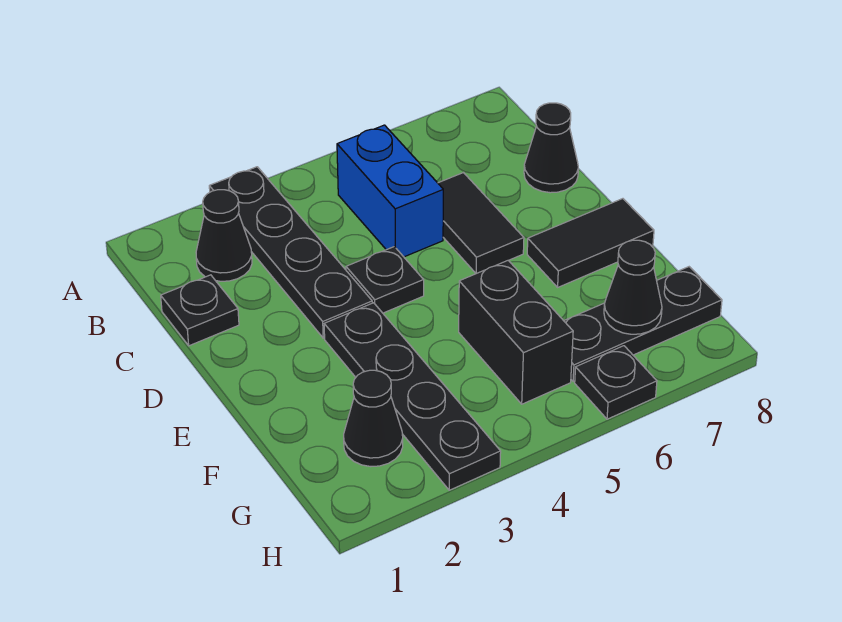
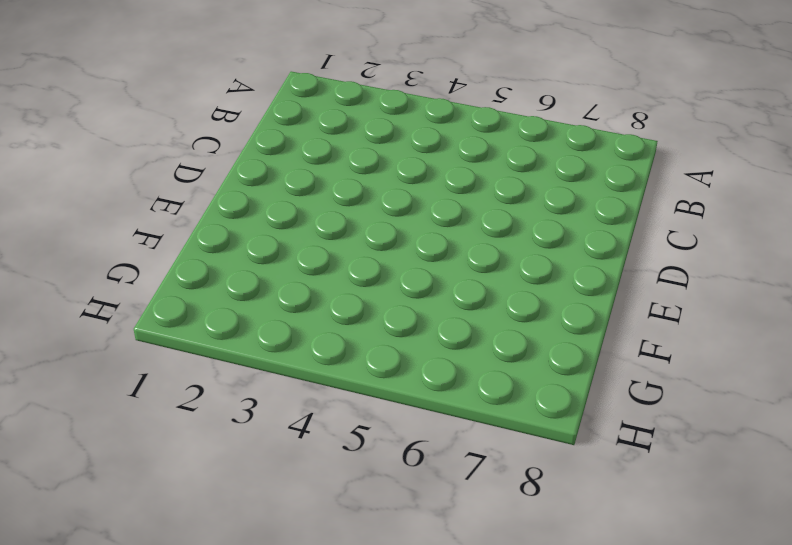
none -> black 1x4 plate [209,167,372,338]
none -> black 1x1 cone [196,190,252,281]
none -> blue 1x2 brick [337,125,443,257]

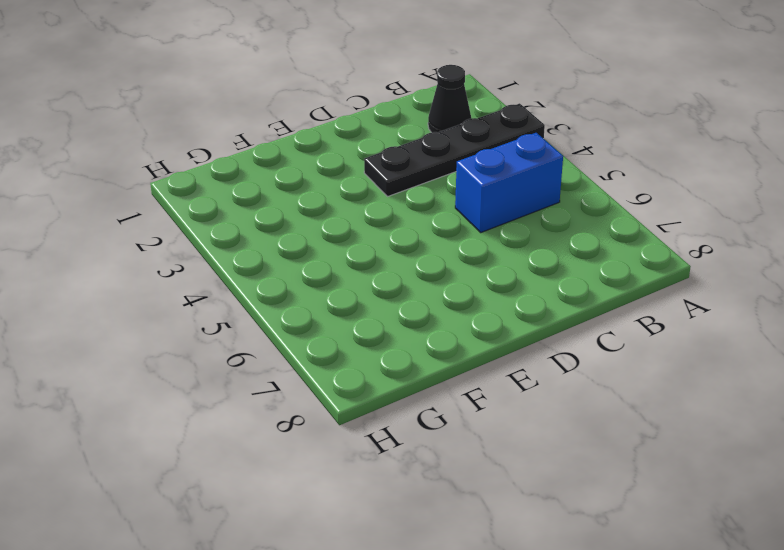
none -> black 1x1 plate [161,275,239,346]
none -> black 1x2 tile [438,173,524,273]
none -> black 1x1 cone [524,103,578,193]

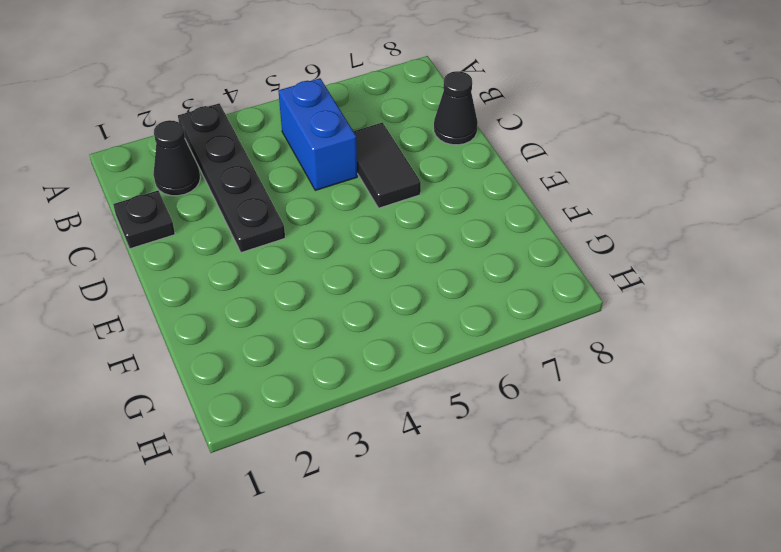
none -> black 1x1 plate [346,247,424,313]
none -> black 1x4 plate [324,303,501,490]
none -> black 1x2 tile [527,199,654,287]

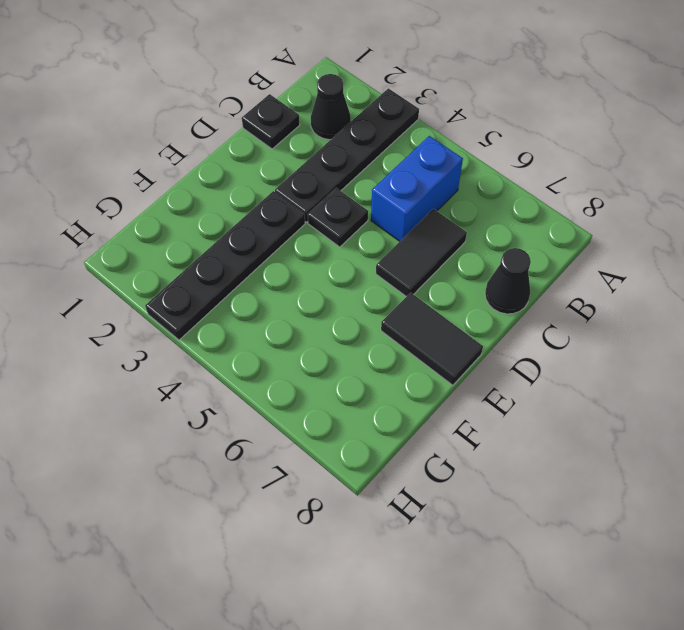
none -> black 1x2 brick [459,260,573,404]
none -> black 1x1 cone [344,370,403,467]
none -> black 1x3 plate [564,267,722,382]

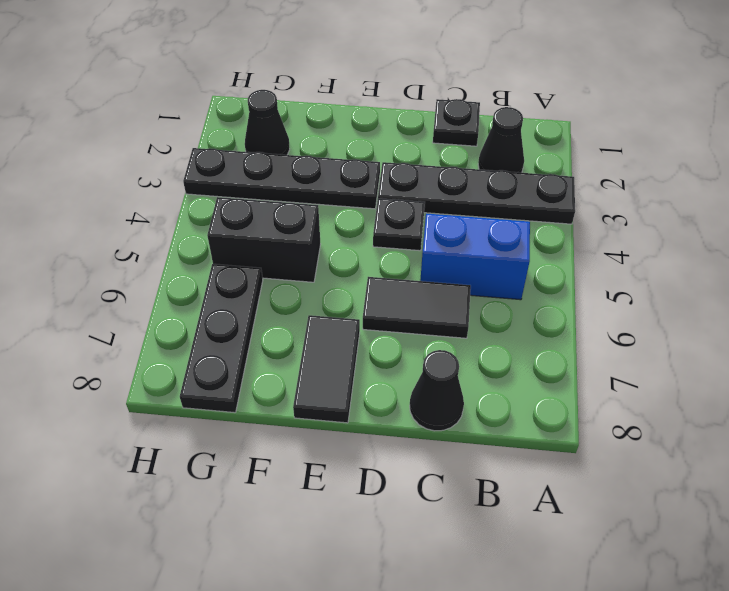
none -> black 1x1 plate [575,346,657,419]
none -> black 1x1 cone [604,240,662,334]

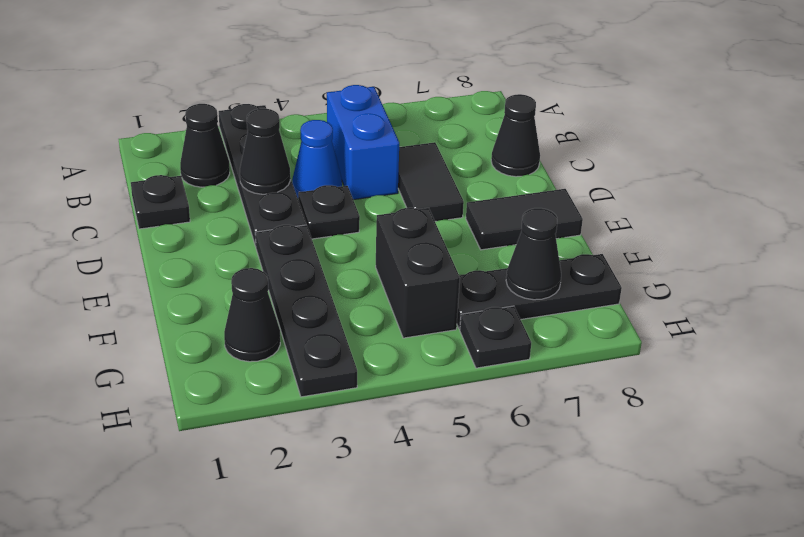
black 1x1 cone [240,109,290,194] -> none
blue 1x1 cone [292,120,342,198] -> none

